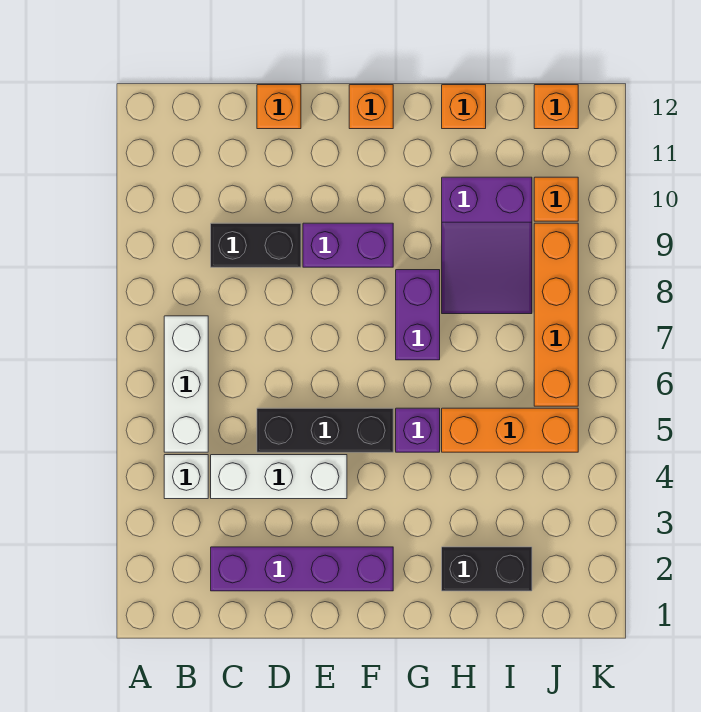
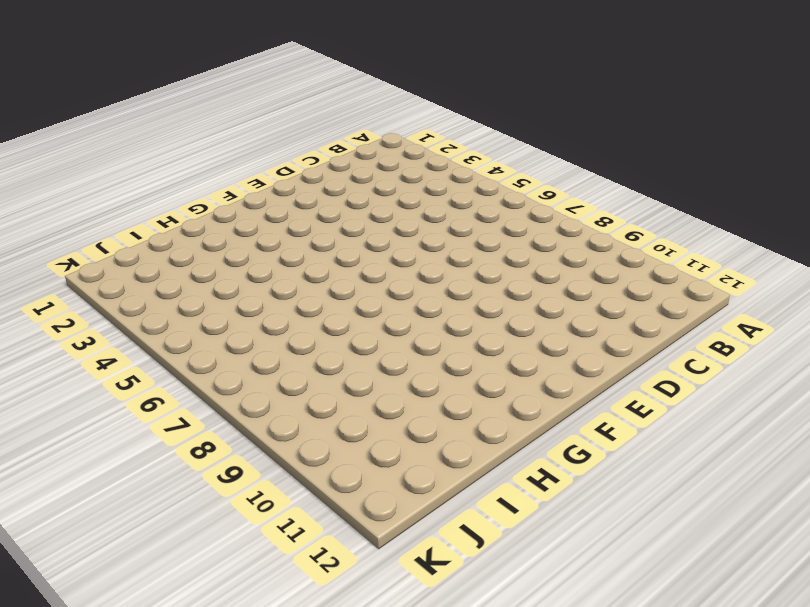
none -> white 1x1 brick [164,455,208,499]
none -> white 1x3 brick [164,316,208,452]
none -> purple 1x4 brick [211,547,393,591]

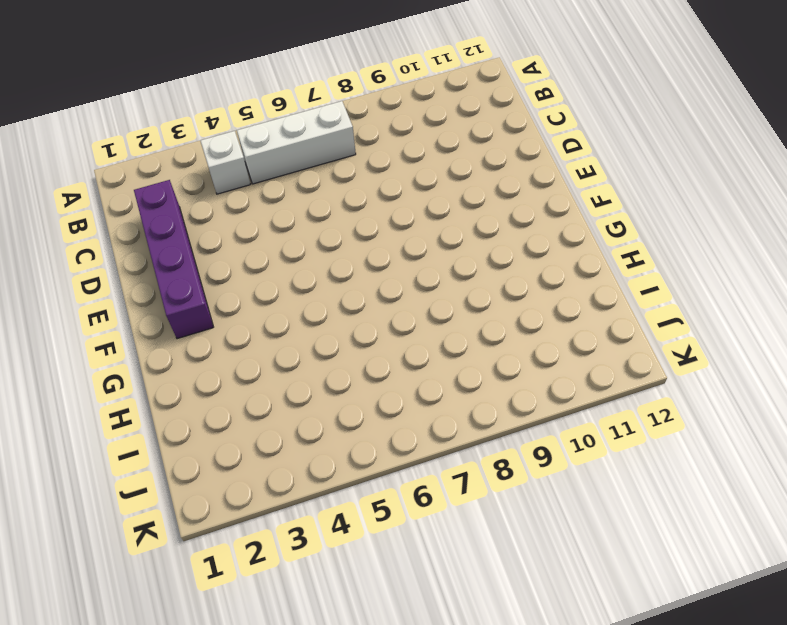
none -> white 1x3 brick [211,455,347,499]
none -> black 1x2 brick [211,223,301,267]
none -> black 1x3 brick [257,408,393,452]

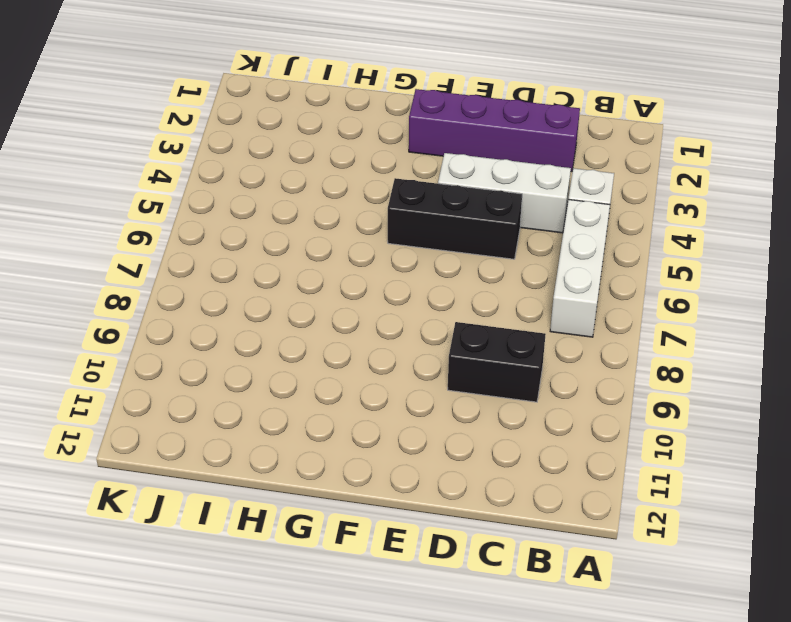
none -> orange 1x1 brick [257,85,301,129]
none -> purple 1x2 brick [303,223,393,267]
none -> orange 1x1 brick [349,85,393,129]

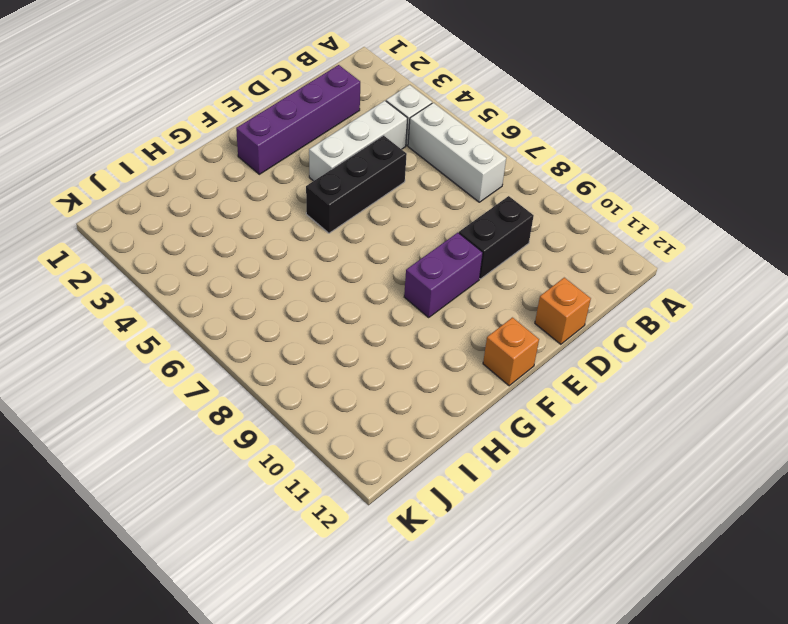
none -> purple 1x1 brick [396,408,440,452]
none -> purple 1x2 brick [396,270,440,360]
none -> black 1x2 brick [442,547,532,591]

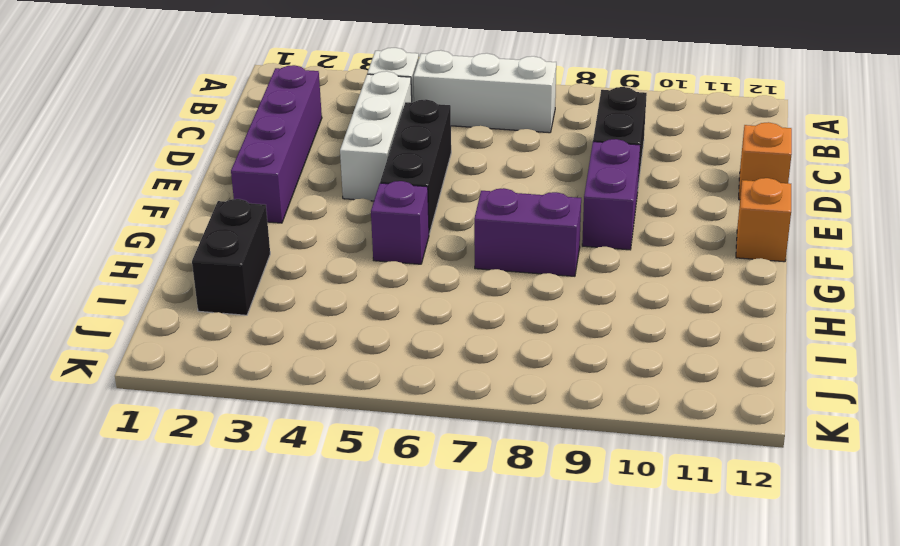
none -> orange 1x3 brick [442,408,578,452]
none -> purple 2x3 slope [442,177,532,314]
none -> orange 1x1 brick [442,85,486,129]

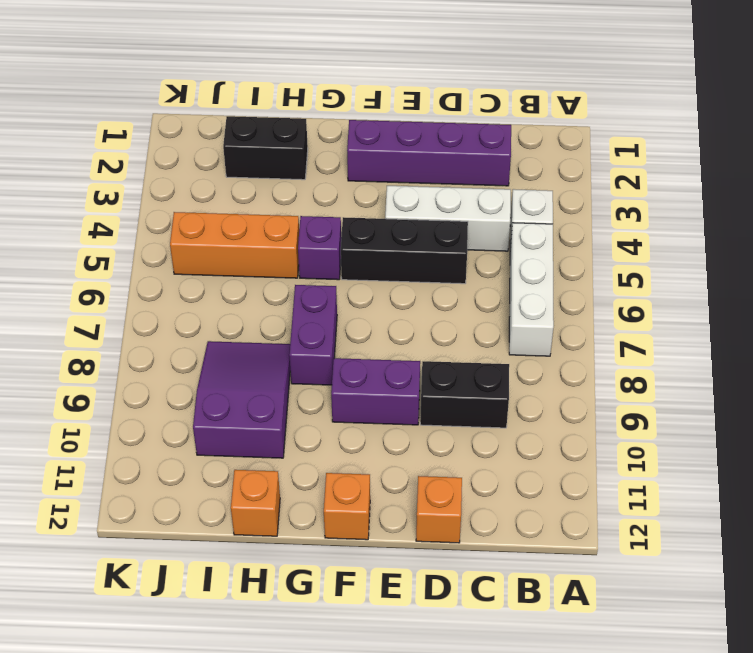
none -> orange 1x4 brick [534,223,578,406]
none -> orange 1x1 brick [534,177,578,221]
none -> orange 1x1 brick [534,85,578,129]

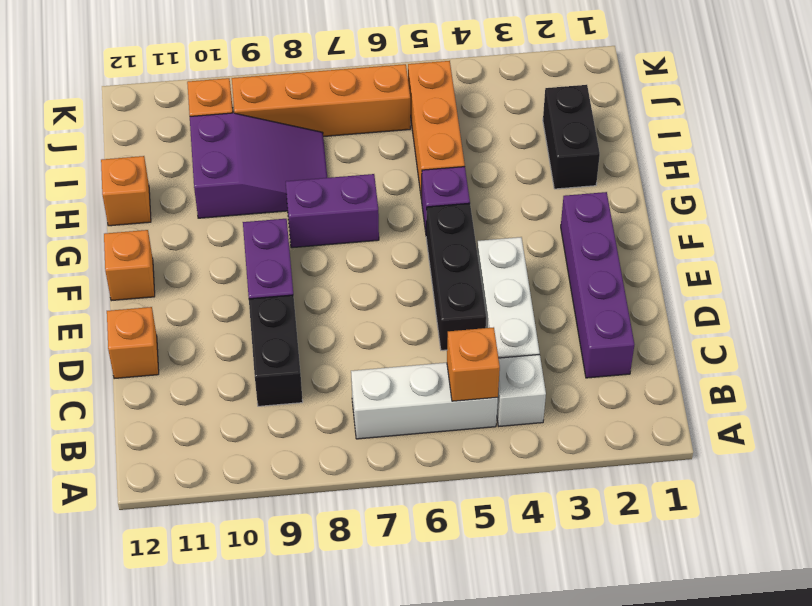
orange 1x1 brick [447,327,500,401] -> orange 1x1 brick moved to [534,85,578,129]

